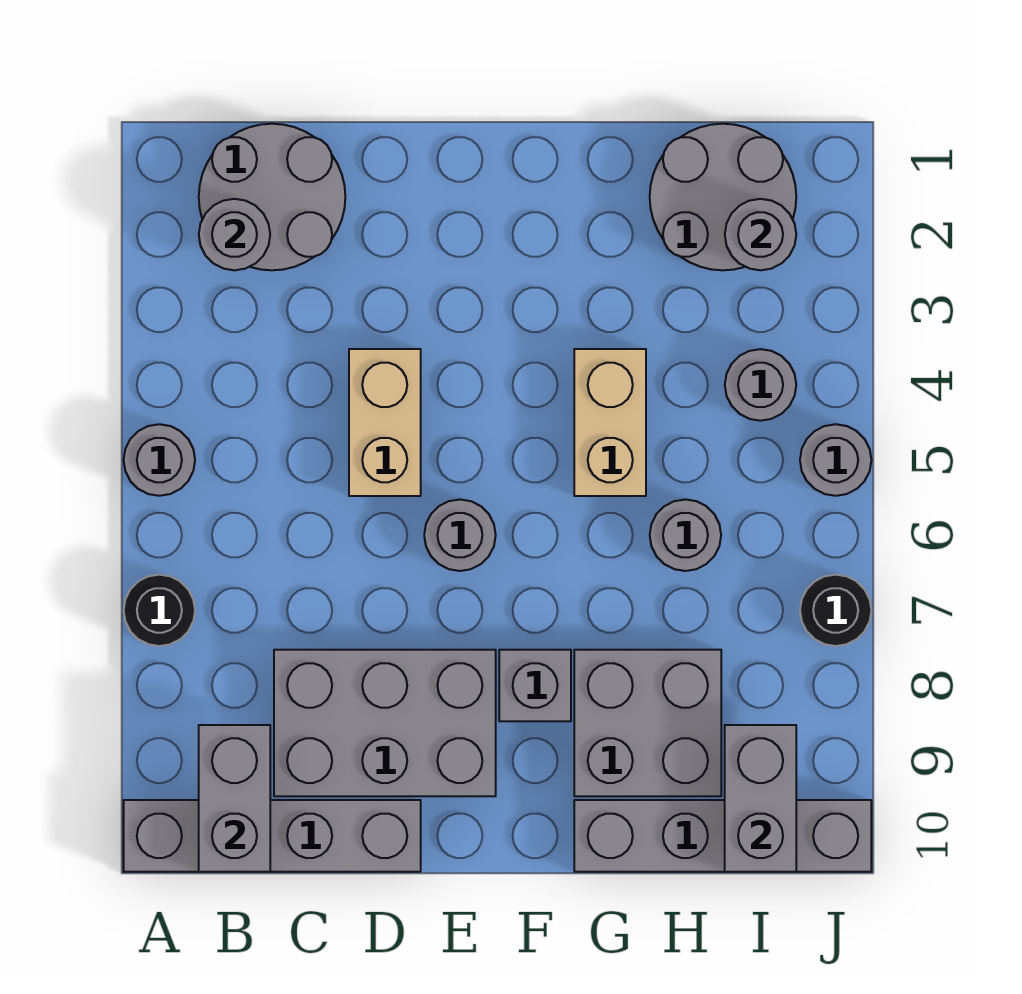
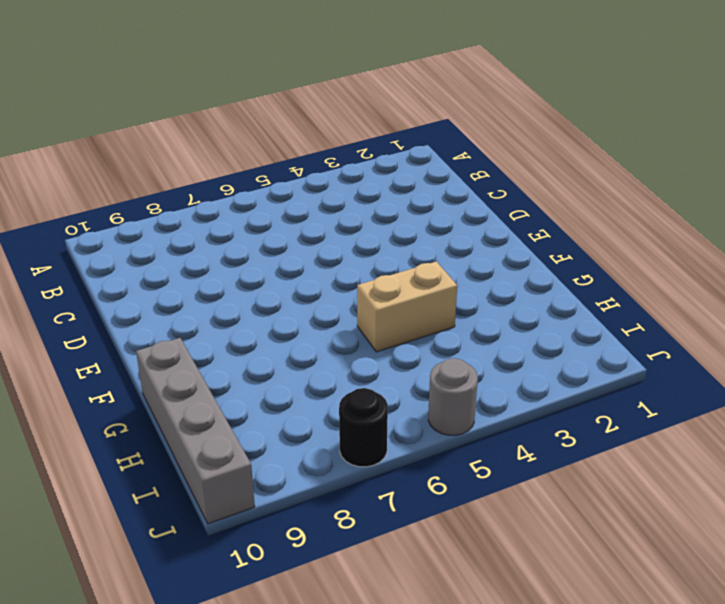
none -> grey 1x1 round brick [124,424,195,496]
none -> black 1x1 round brick [124,575,195,646]
none -> grey 1x4 brick [124,800,421,872]

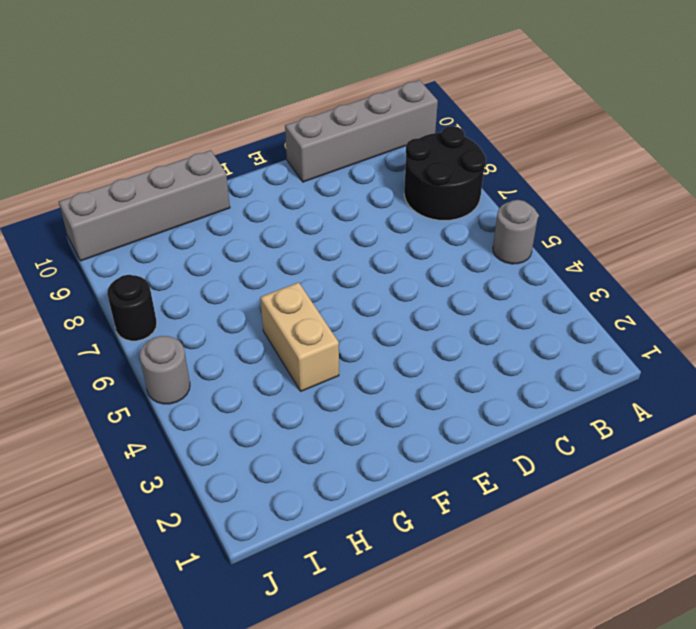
black 2x2 round brick [404,126,486,220] -> black 1x1 round brick [124,575,195,646]
none -> grey 2x2 round brick [199,124,345,270]
none -> grey 2x3 brick [274,650,496,796]
none -> tan 1x2 brick [349,349,421,496]

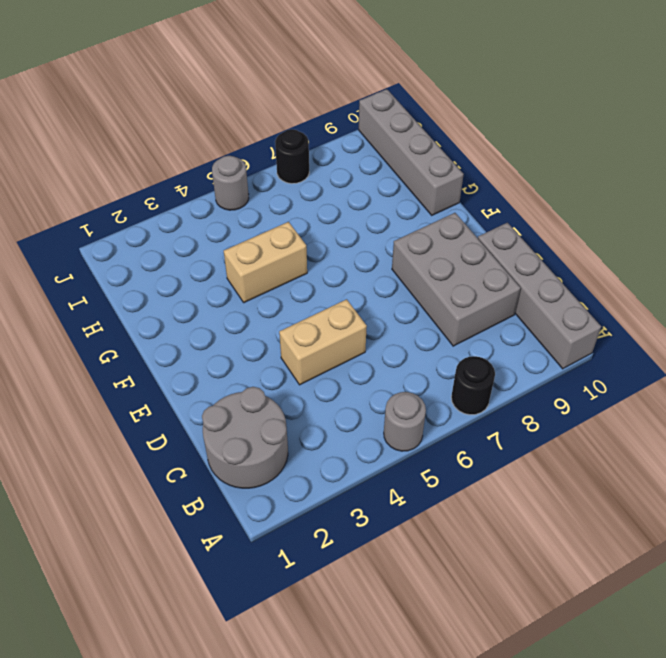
none -> grey 1x1 round brick [424,500,496,571]
none -> grey 1x1 brick [499,650,571,721]
none -> grey 2x2 brick [574,650,721,796]

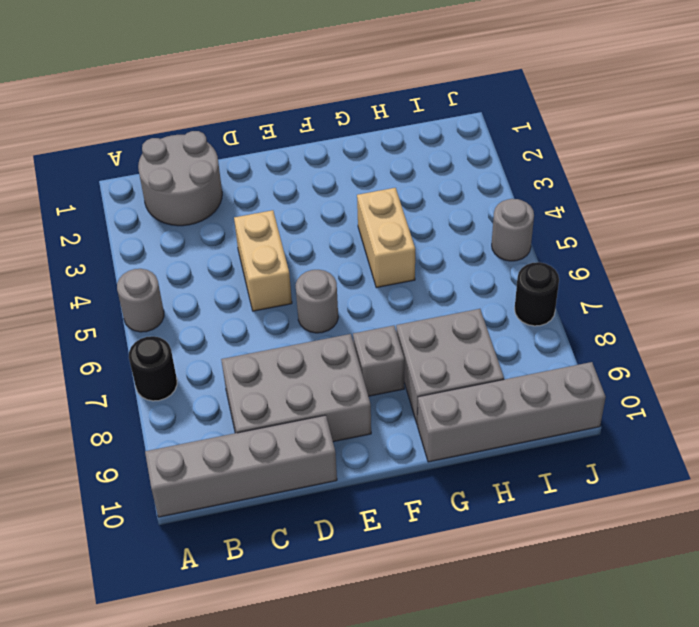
none -> grey 2x2 round brick [650,124,796,270]
none -> grey 1x1 round brick [650,499,721,571]
none -> grey 1x1 round brick [725,349,796,421]

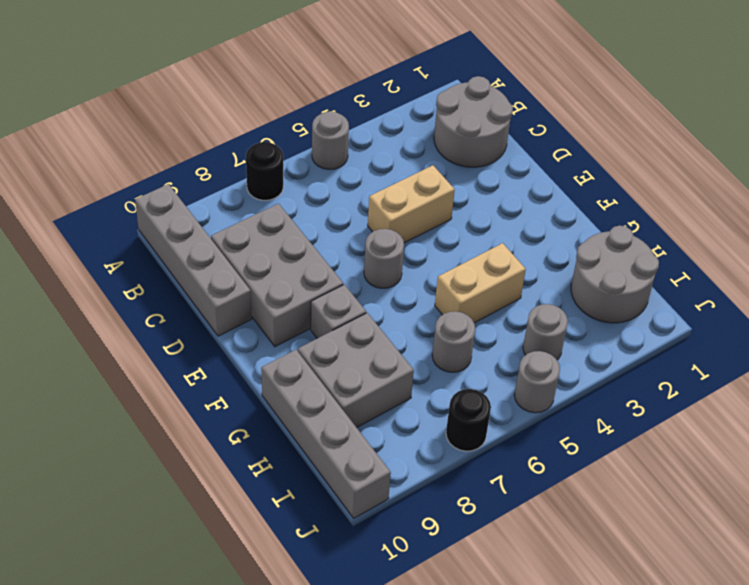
none -> grey 1x1 round brick [199,199,270,270]
none -> grey 1x2 brick [199,725,270,872]
none -> grey 1x1 round brick [725,199,796,270]

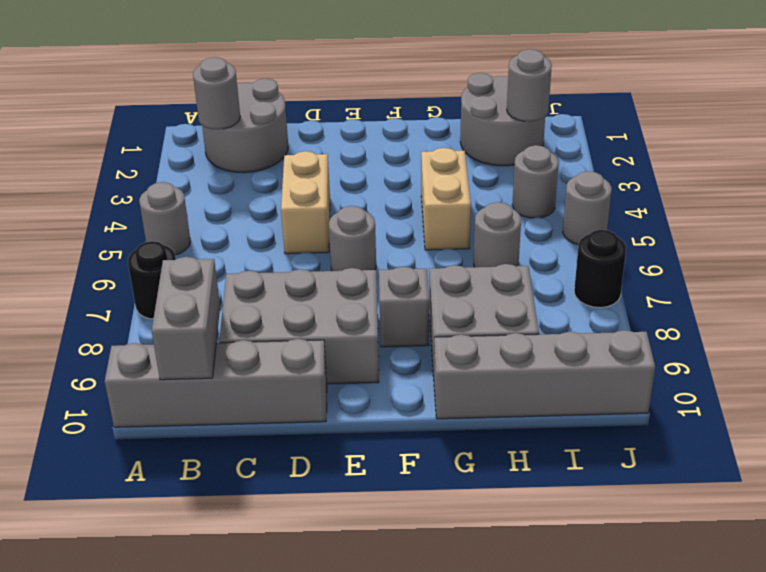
none -> grey 1x2 brick [725,725,796,872]

